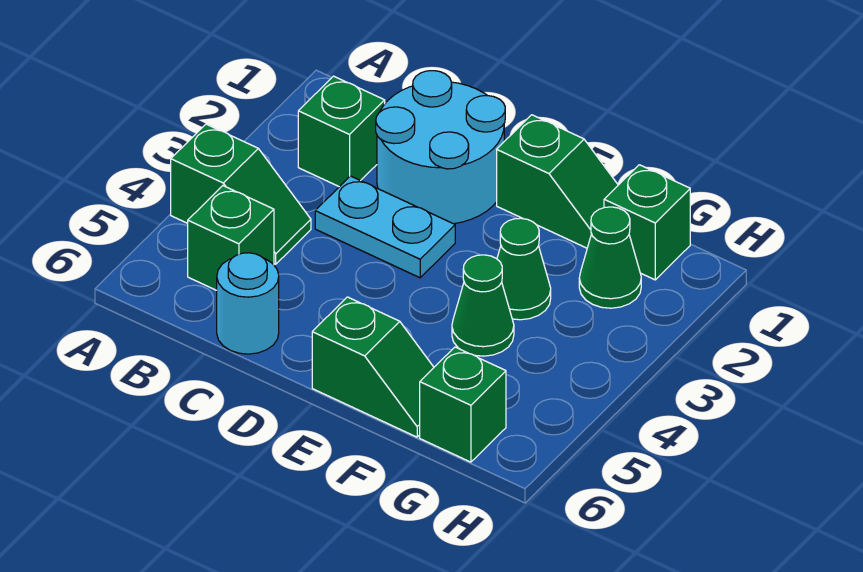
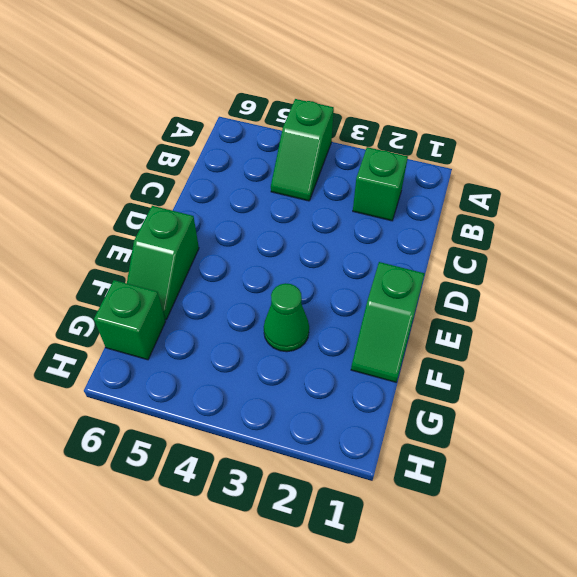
none -> green 1x1 brick [188,186,274,290]
none -> cyan 2x2 round brick [376,71,505,224]
none -> cyan 1x2 plate [315,176,455,278]

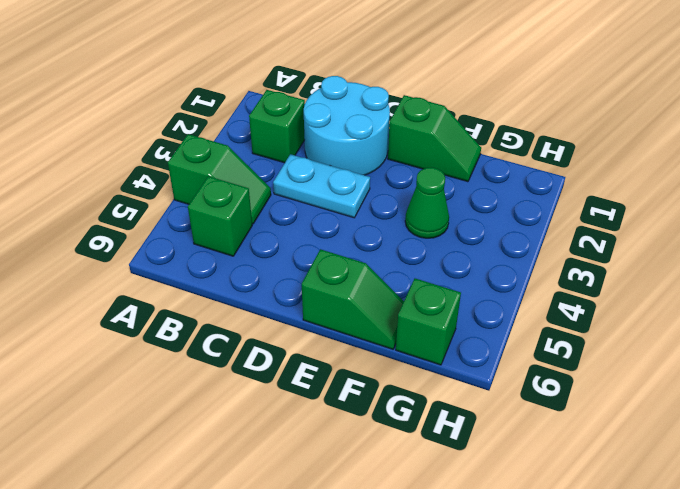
none -> cyan 1x1 round brick [217,253,279,354]
none -> green 1x1 cone [452,255,514,356]
none -> green 1x1 brick [604,165,690,280]

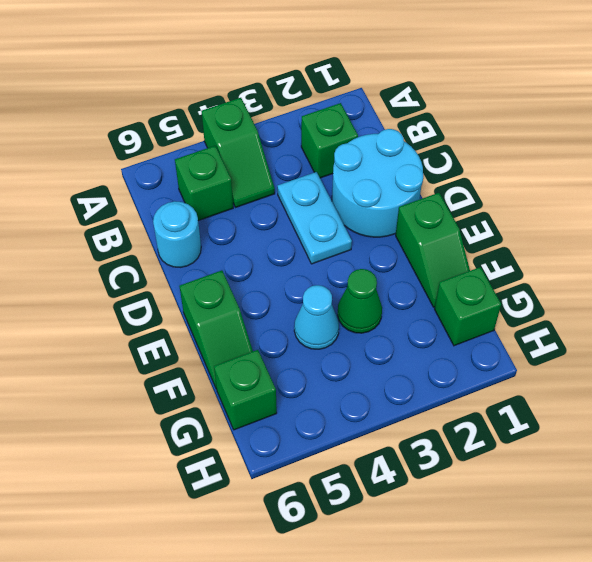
cyan 1x1 cone [294,285,339,349] -> green 1x1 cone [452,255,514,356]
none -> green 1x1 cone [579,207,641,308]

